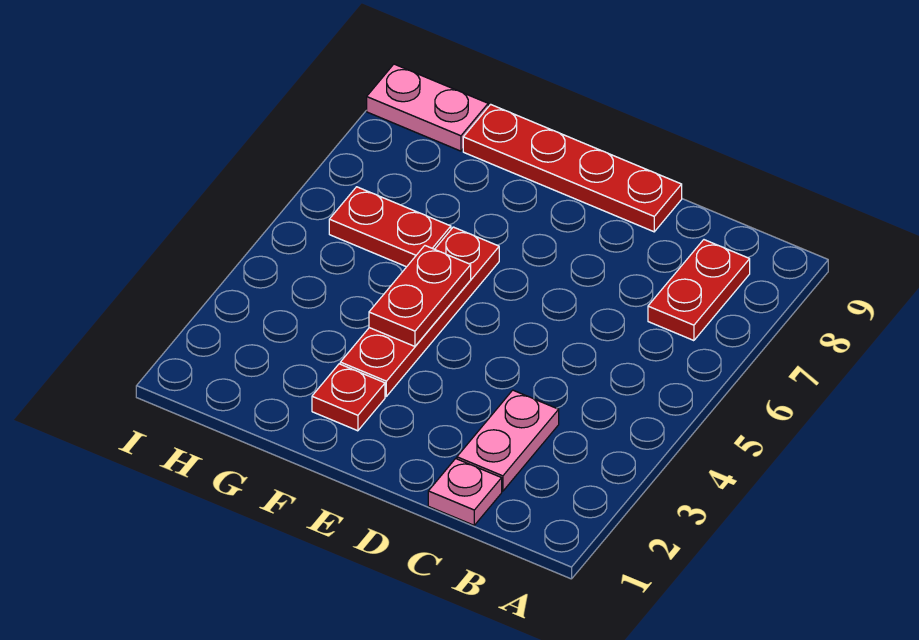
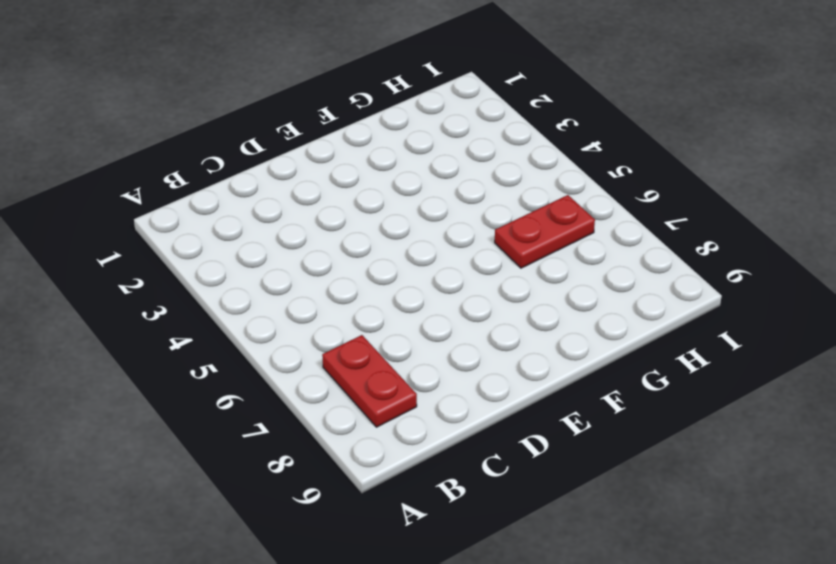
none -> pink 1x1 plate [428,459,502,525]
none -> pink 1x2 plate [457,390,559,491]

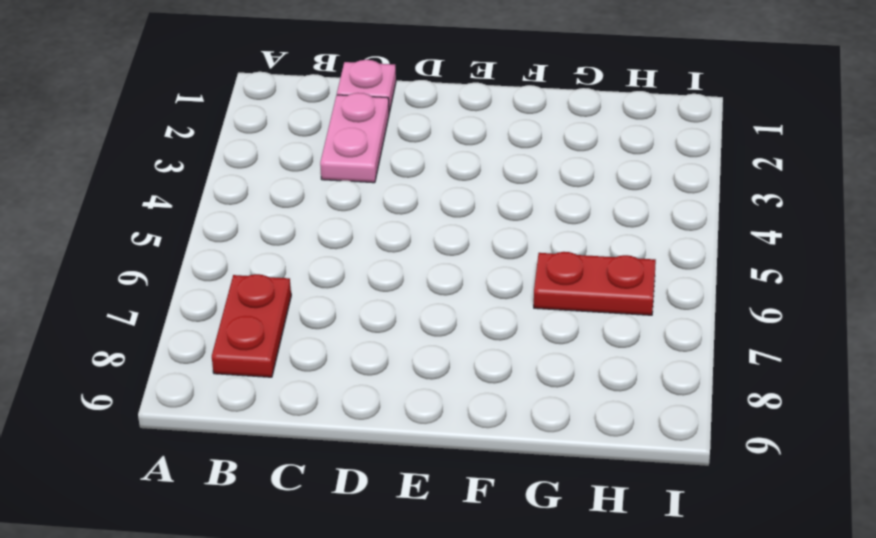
none -> red 1x4 plate [463,104,682,232]
none -> red 1x1 plate [312,364,385,431]

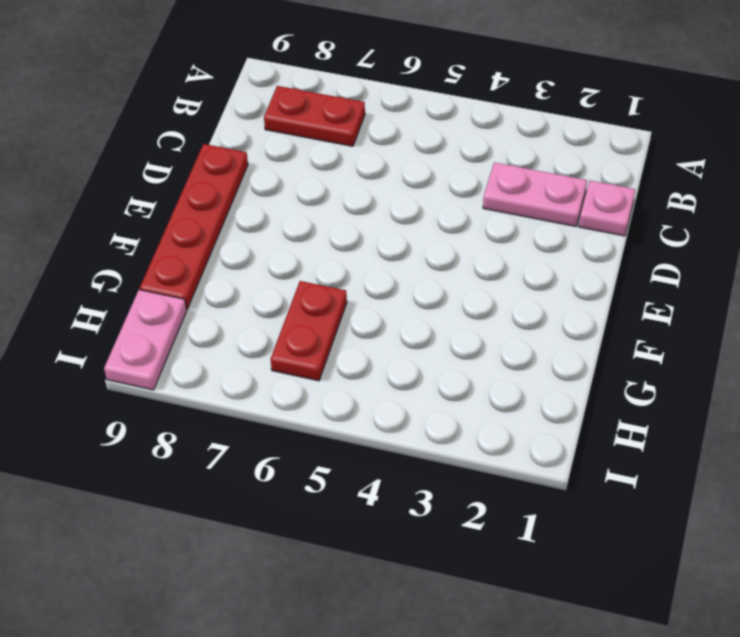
none -> red 1x1 plate [312,364,385,431]
none -> red 1x4 plate [340,227,499,396]

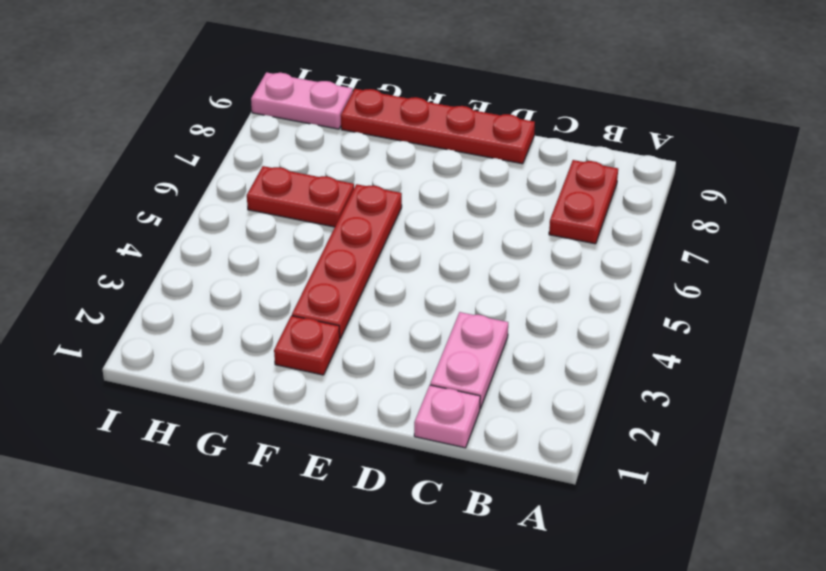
none -> red 1x2 plate [369,246,471,346]

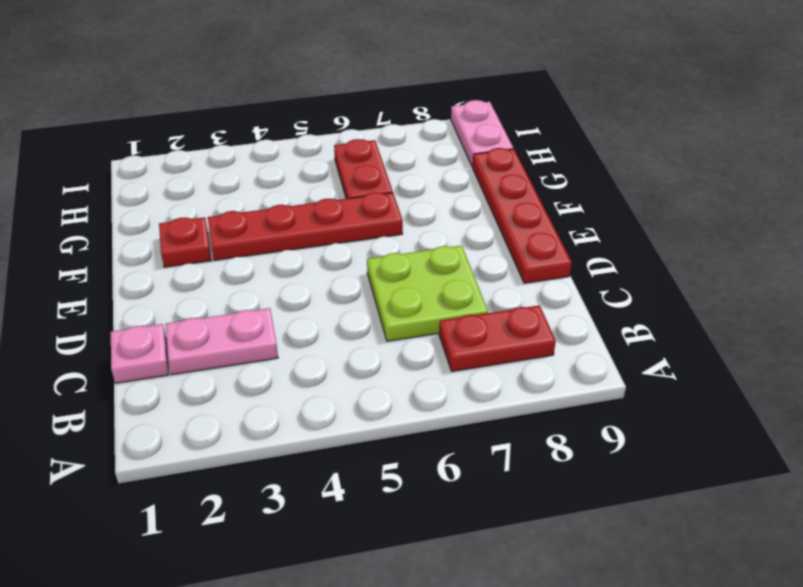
lime 2x2 plate [367,245,488,341] -> none
none -> red 1x2 plate [369,246,471,346]

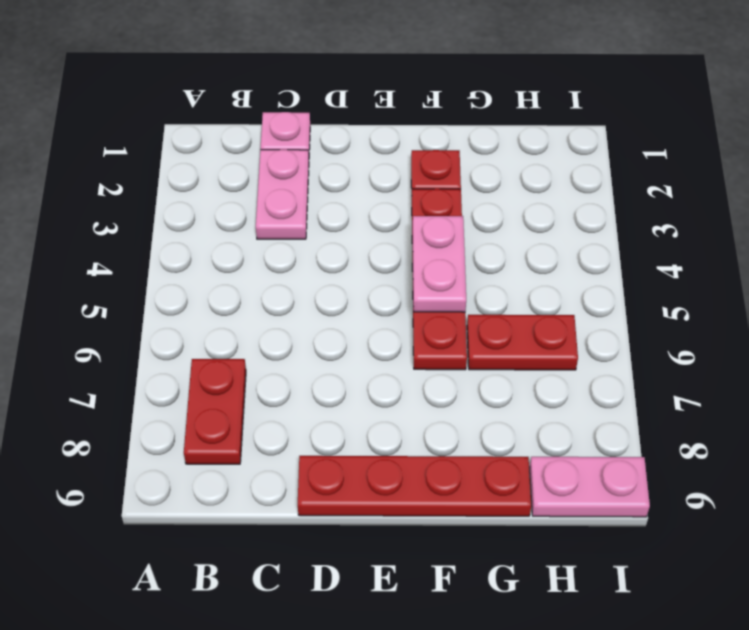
pink 1x2 plate [413,216,466,312] -> red 1x2 plate [369,246,471,346]

